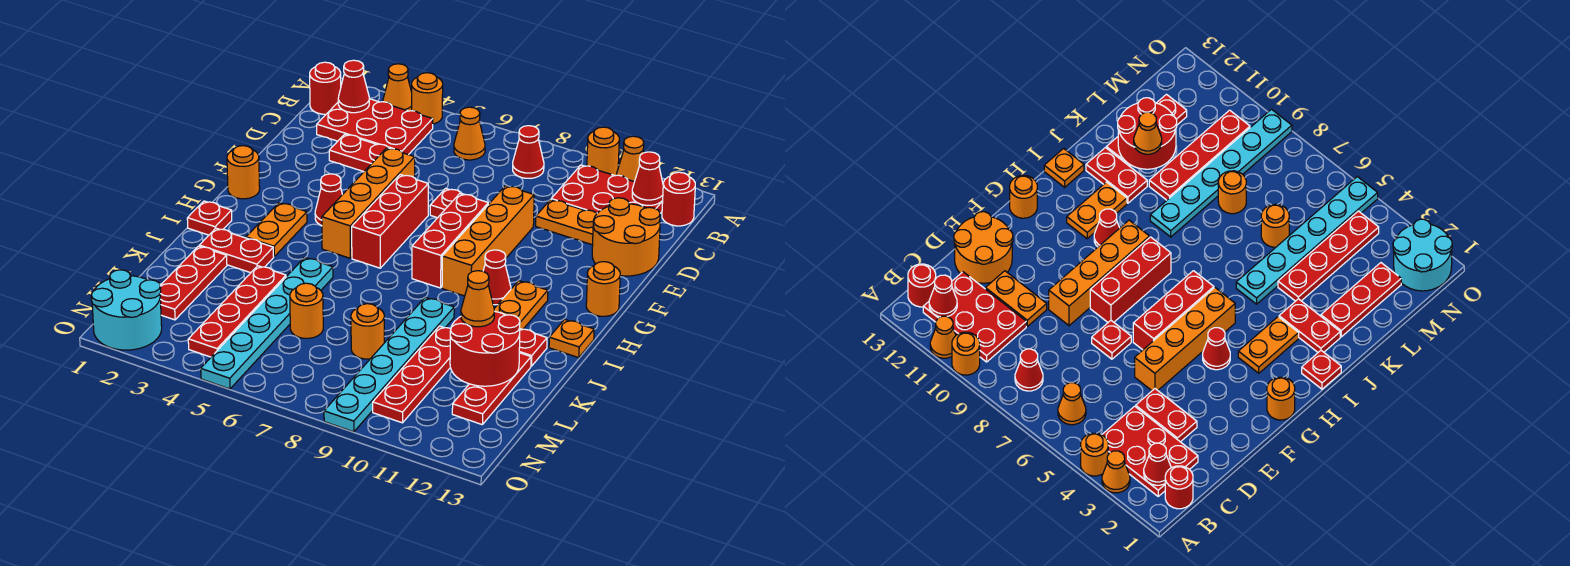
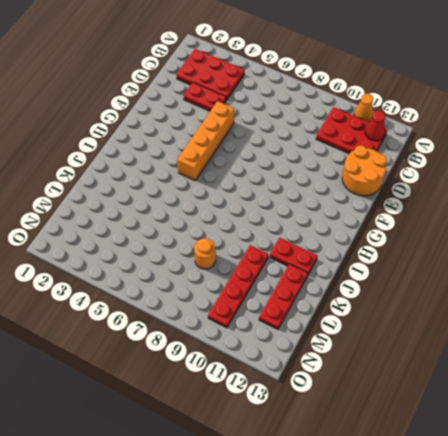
none -> orange 1x1 cone [383,64,412,111]
none -> orange 1x1 round brick [412,73,443,124]
none -> orange 1x1 round brick [587,127,619,176]
none -> red 1x1 round brick [310,62,341,114]

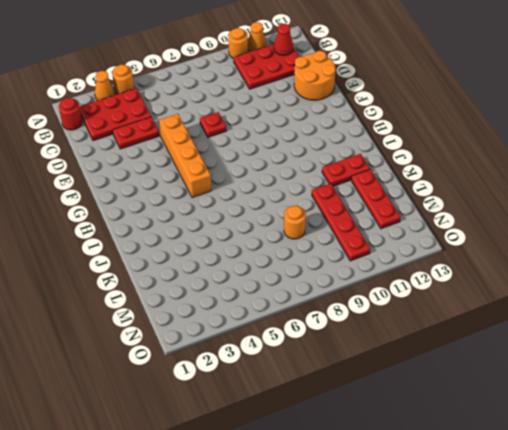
none -> orange 1x1 cone [454,107,485,160]
none -> red 1x1 cone [513,126,544,178]
none -> red 1x1 round brick [662,172,695,226]
none -> orange 1x2 plate [536,199,597,245]

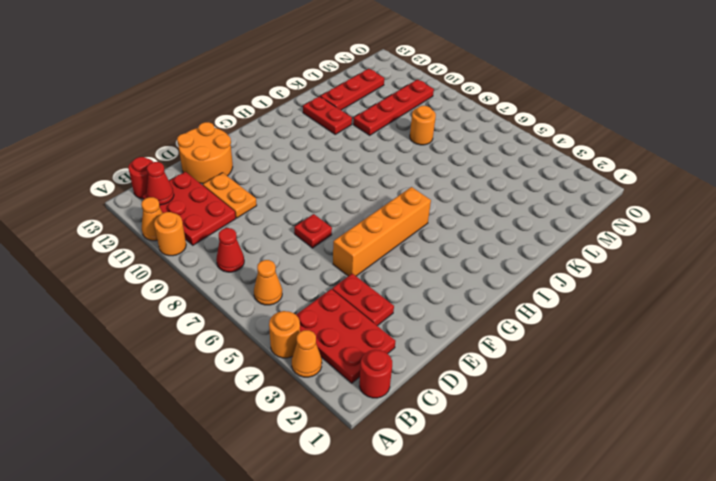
none -> orange 1x4 brick [442,186,534,296]
none -> red 1x3 brick [352,175,428,268]
none -> red 1x3 brick [412,194,488,288]
none -> orange 1x1 round brick [227,146,260,199]

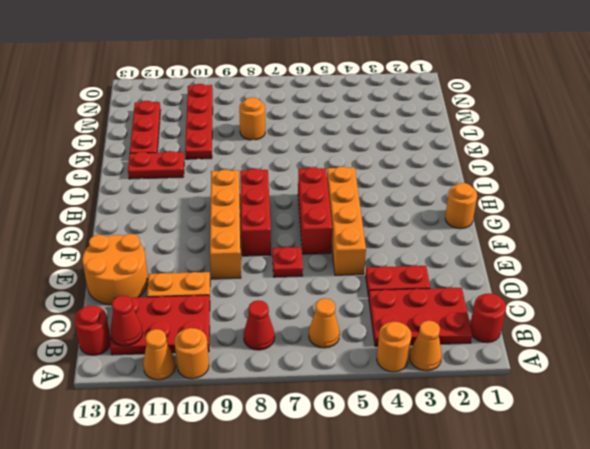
none -> red 1x1 cone [315,174,342,226]
none -> orange 1x1 round brick [586,262,620,316]
none -> orange 1x2 plate [246,203,307,256]
none -> red 1x1 cone [483,250,511,305]

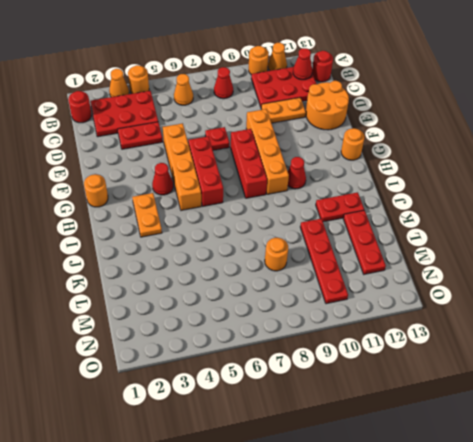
none -> orange 1x2 plate [494,281,548,330]
none -> red 1x1 plate [187,201,232,235]
none -> orange 1x1 plate [549,319,594,358]
none -> red 1x2 plate [199,228,274,273]

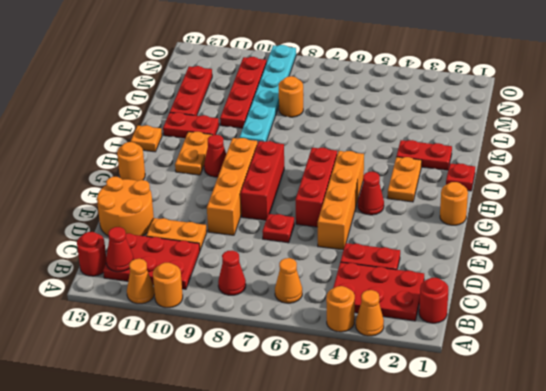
none -> cyan 1x6 plate [201,258,333,389]
none -> red 1x3 plate [160,246,227,320]
none -> red 1x4 plate [188,266,286,357]
none -> orange 1x1 round brick [290,283,323,338]

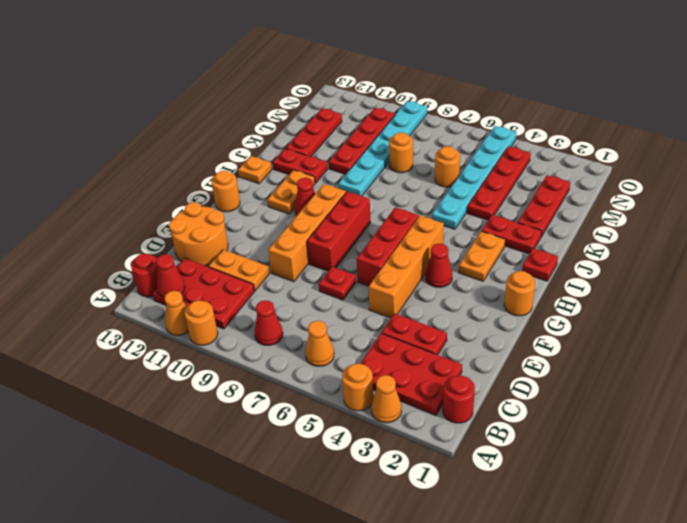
none -> cyan 2x2 round brick [91,270,162,350]
none -> red 1x1 cone [338,60,369,113]
none -> red 2x2 round brick [450,311,520,386]
none -> orange 1x1 cone [461,271,494,327]

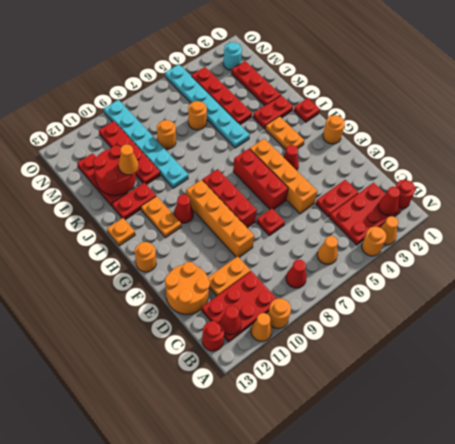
cyan 1x1 round brick [223,42,242,70] -> cyan 2x2 round brick [91,270,162,350]

